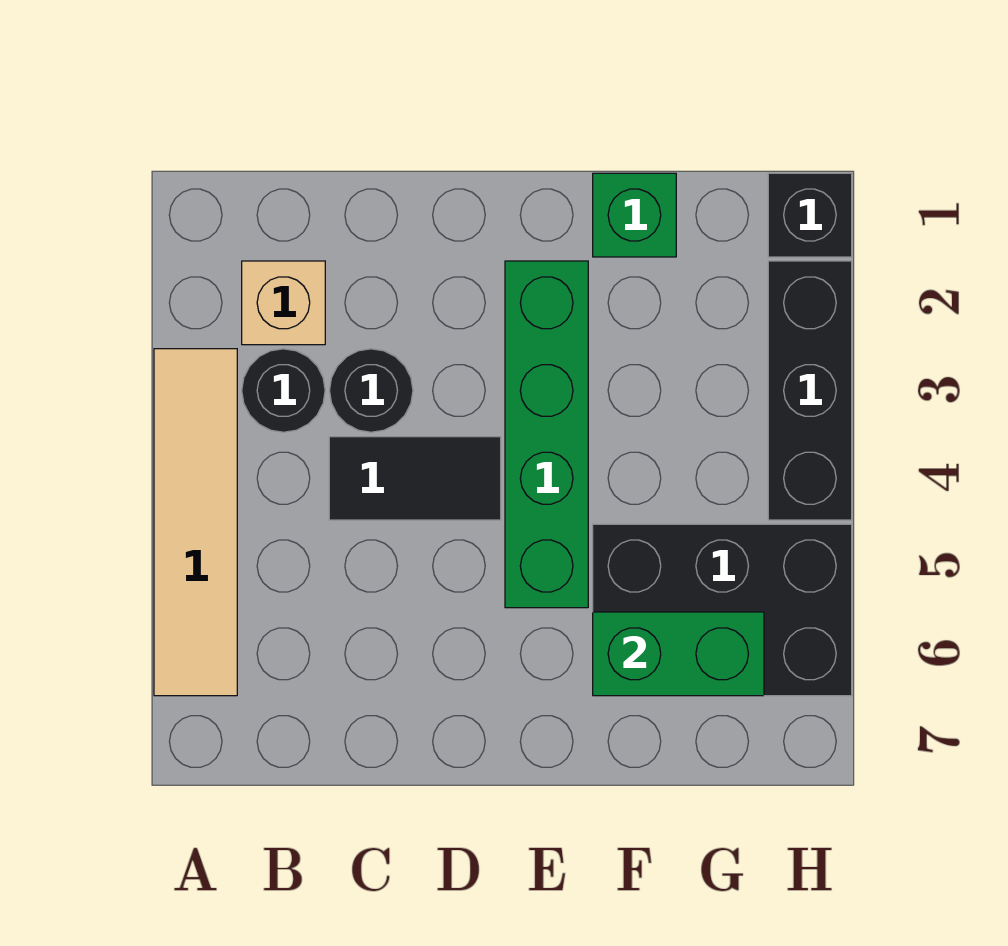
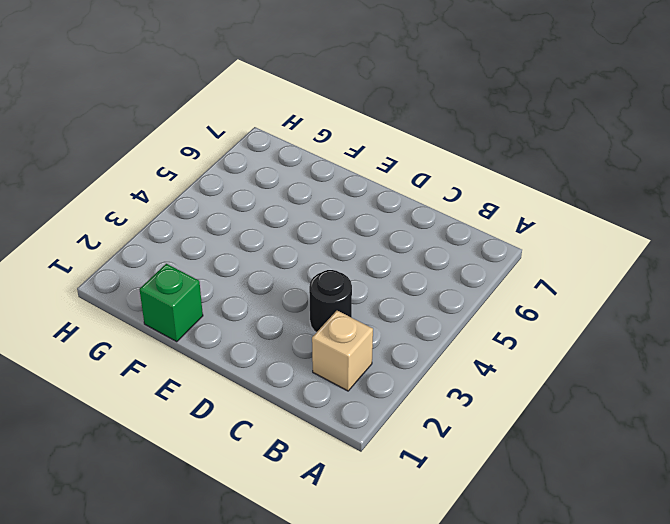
none -> tan 1x4 tile [154,349,237,696]
none -> black 1x1 round brick [242,349,325,432]

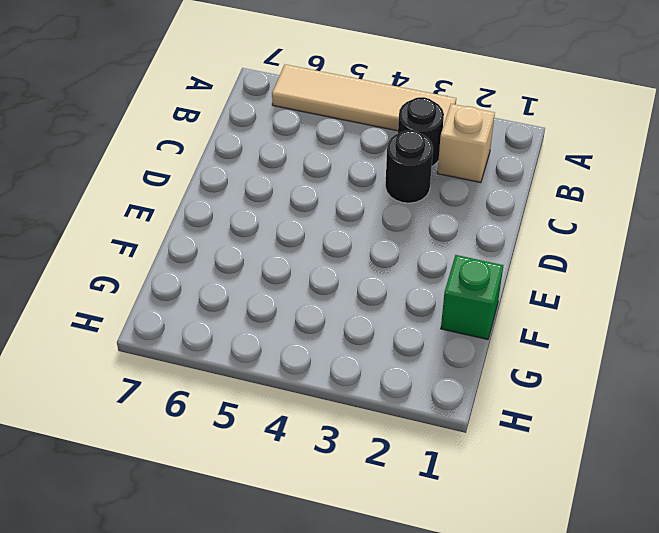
none -> black 1x2 tile [329,437,501,520]
none -> green 1x4 brick [505,261,588,608]

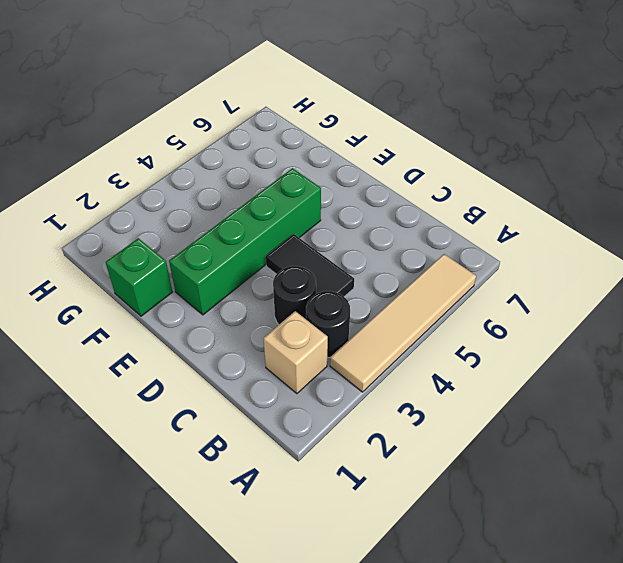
none -> black 2x3 brick [593,524,852,696]
none -> black 1x1 brick [768,173,852,257]

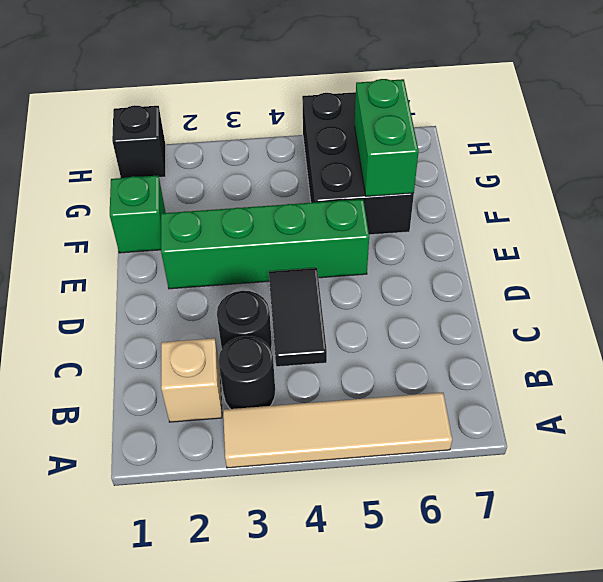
none -> black 1x3 brick [768,261,852,520]

